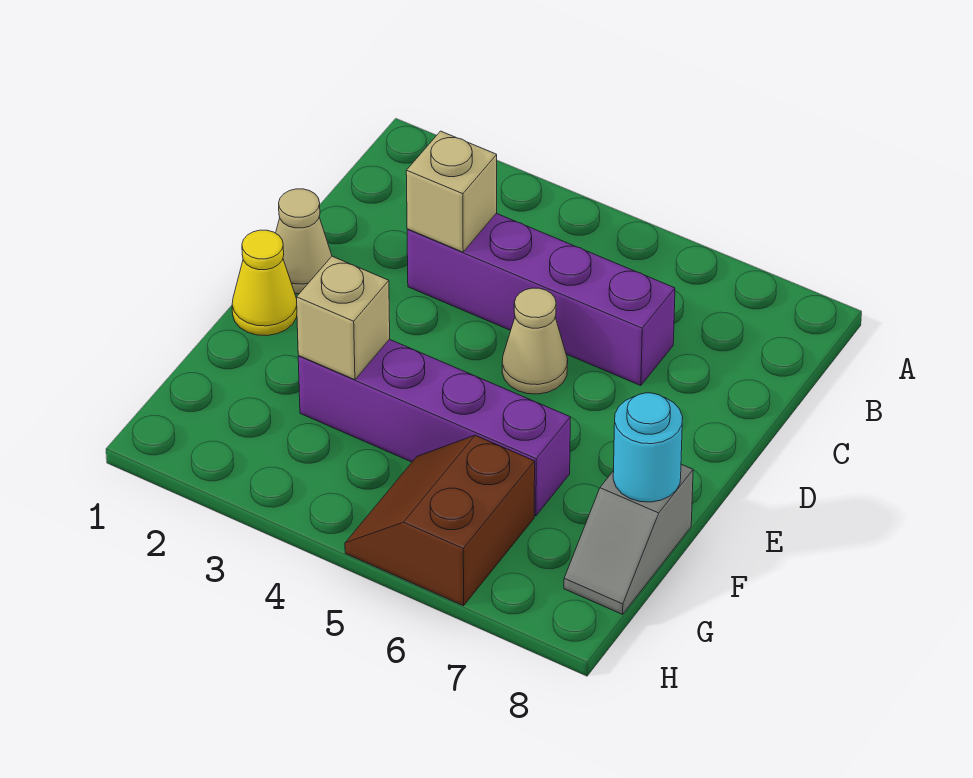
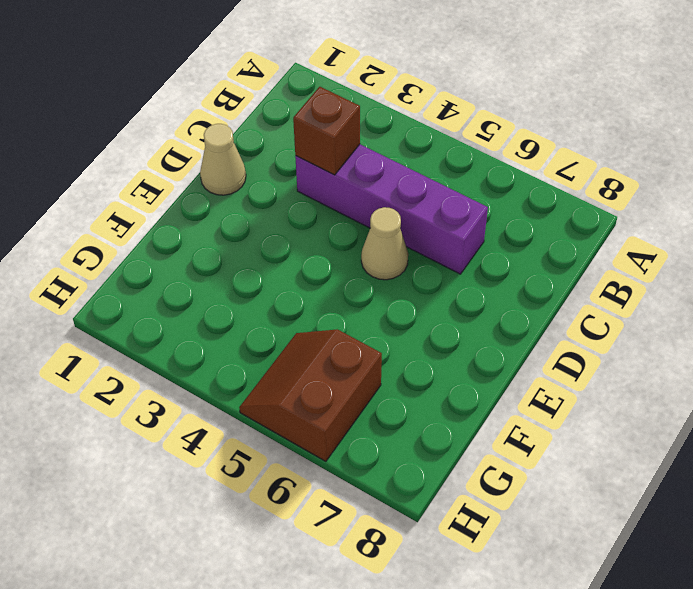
brown 1x1 brick [293,87,360,175] -> tan 1x1 brick [406,131,497,252]
none -> yellow 1x1 cone [232,230,297,336]
none -> purple 1x4 brick [298,339,570,516]

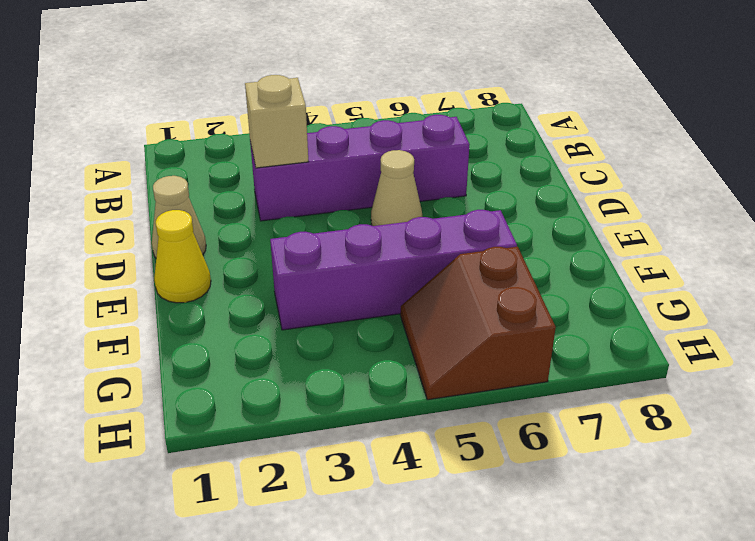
none -> grey 1x2 slope [564,464,693,614]
none -> tan 1x1 brick [297,256,390,380]

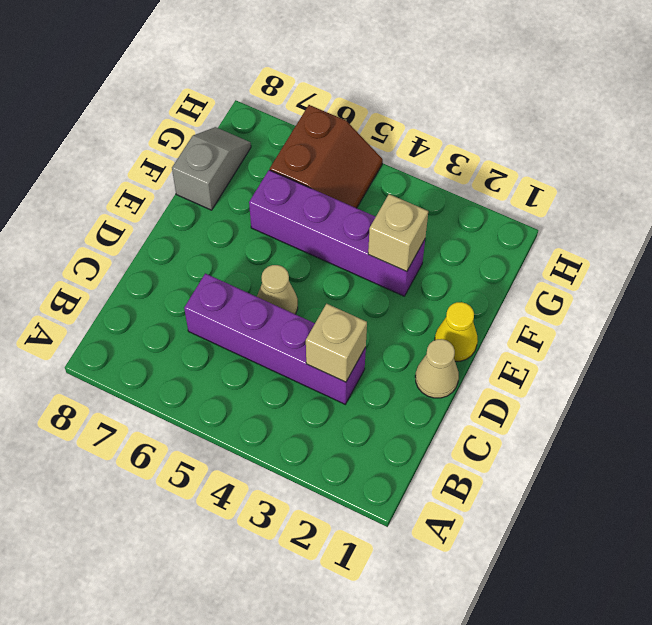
none -> cyan 1x1 round brick [613,393,683,502]

